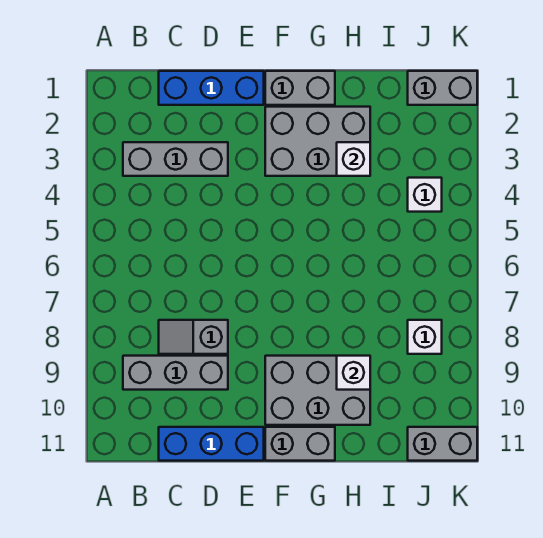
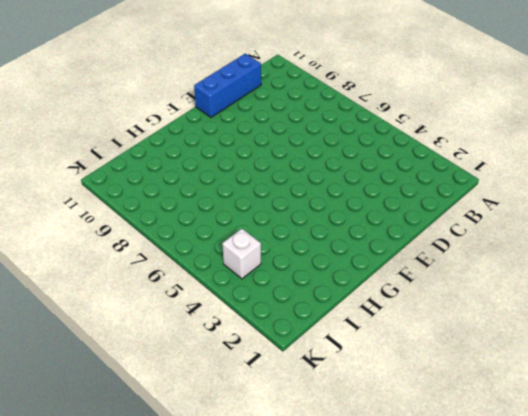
none -> grey 1x3 brick [123,142,228,176]
none -> grey 1x3 brick [123,356,228,390]
none -> blue 1x3 brick [159,71,264,105]

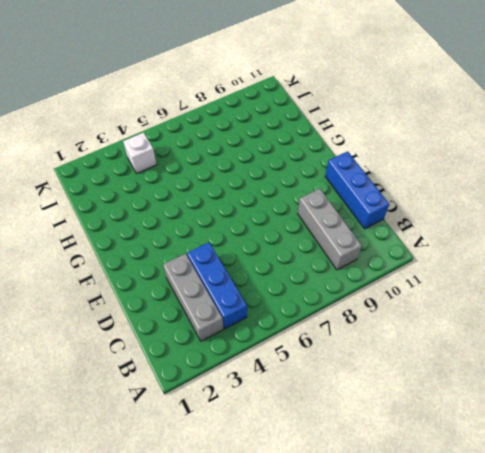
blue 1x3 brick [187,242,247,329] -> blue 1x3 brick moved to [159,71,264,105]
none -> grey 1x2 slope [159,320,228,354]
none -> grey 1x2 brick [265,71,335,105]
none -> grey 2x3 brick [265,107,370,176]

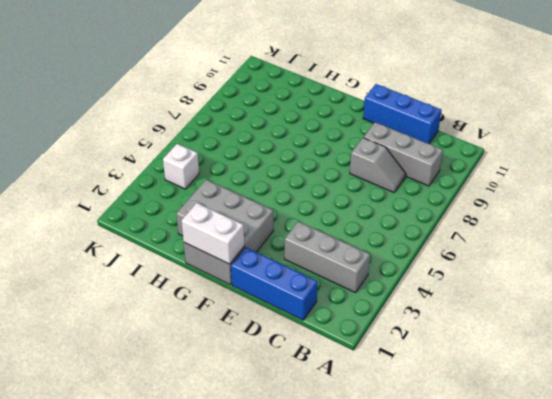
white 1x2 brick [182,203,244,264] -> none
none -> grey 2x3 brick [265,356,370,425]
none -> grey 1x2 brick [265,427,335,461]
none -> grey 1x2 brick [408,71,477,105]

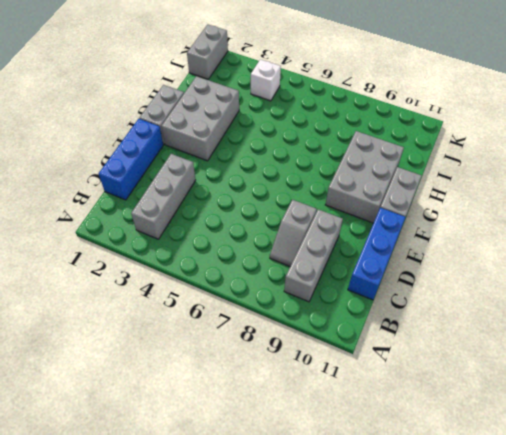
none -> white 1x1 brick [408,320,442,354]
none -> grey 1x2 brick [408,427,477,461]
none -> white 1x1 brick [337,142,370,176]

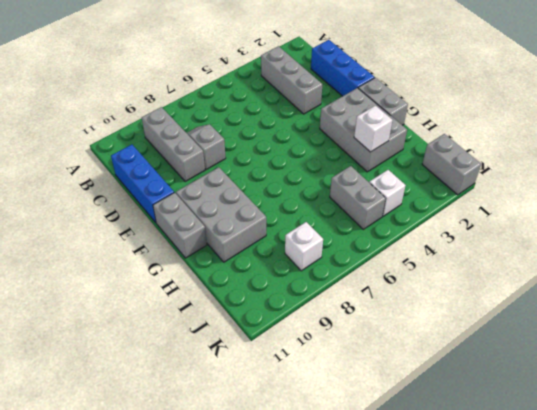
grey 1x2 brick [330,166,386,229] -> grey 1x2 brick moved to [408,427,477,461]
none -> white 1x1 brick [337,356,370,390]

